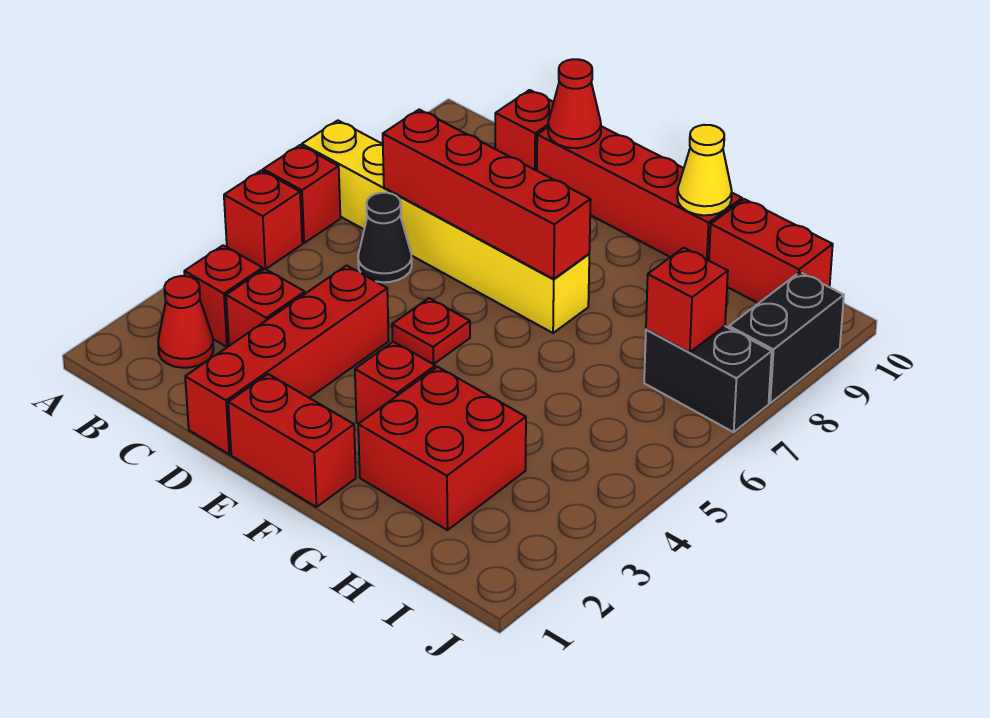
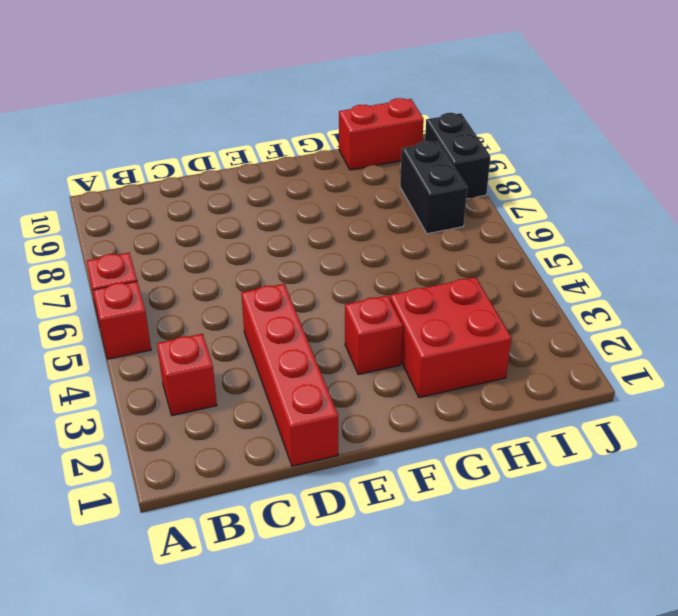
black 1x2 brick [400,141,467,234] -> black 1x2 brick turned to [644,326,772,432]
none -> yellow 1x6 brick [302,121,589,333]
none -> red 1x1 cone [158,276,213,368]
none -> red 1x1 brick [226,269,305,346]

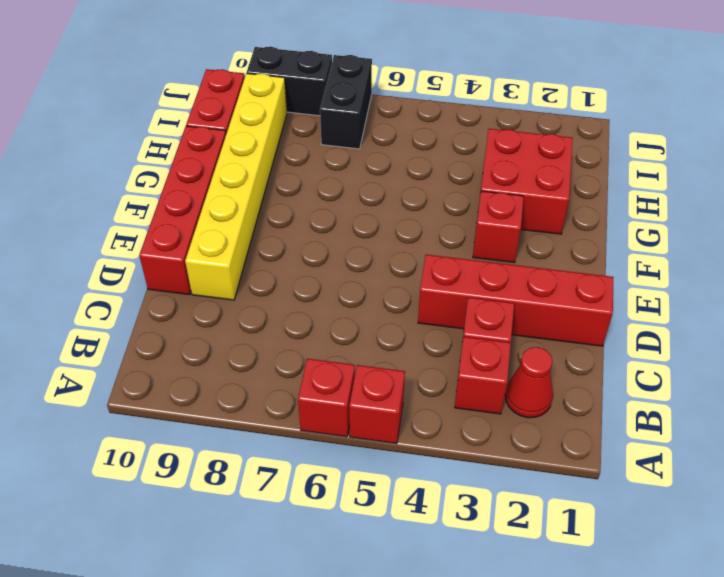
yellow 1x6 brick [185,73,287,300] -> yellow 1x6 brick moved to [302,121,589,333]
none -> black 1x1 cone [358,193,412,282]
none -> red 1x1 brick [495,90,554,171]
none -> red 1x2 brick [228,374,356,507]

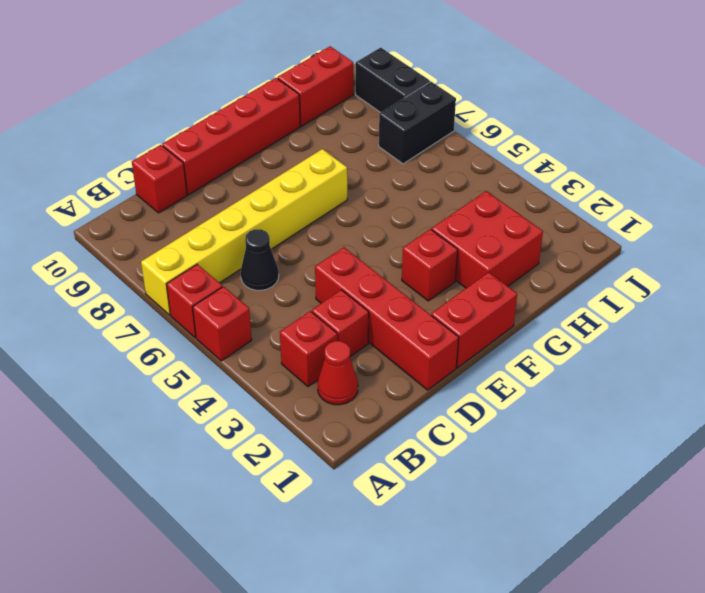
none -> red 1x1 plate [392,298,470,364]
none -> red 1x4 brick [383,110,591,279]
none -> red 1x1 cone [548,59,601,148]

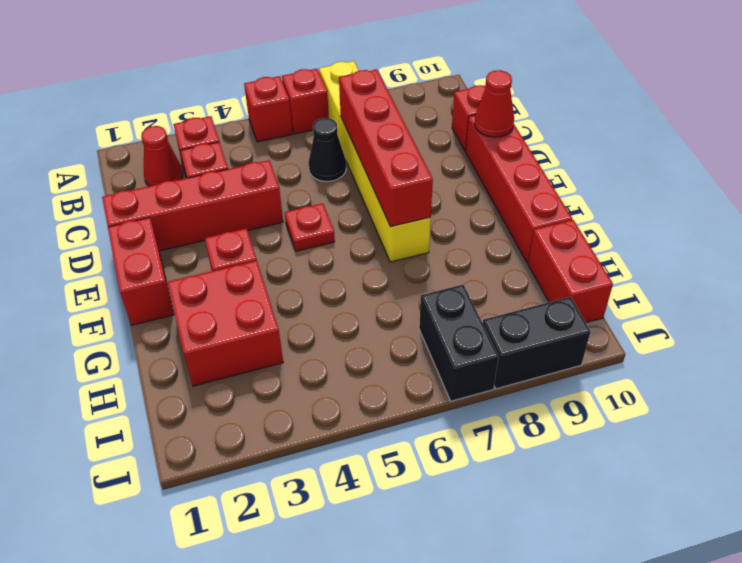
none -> yellow 1x1 cone [677,125,732,215]
none -> red 1x1 brick [646,248,728,352]

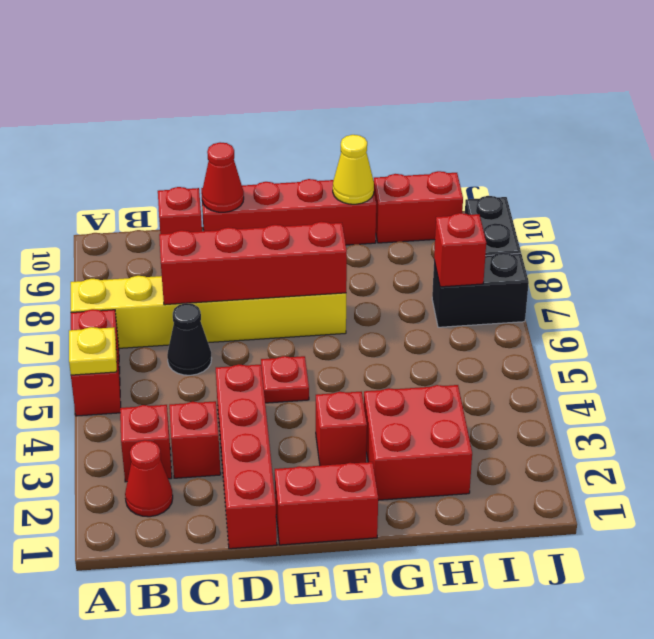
yellow 1x1 plate [69,327,117,375] -> none

